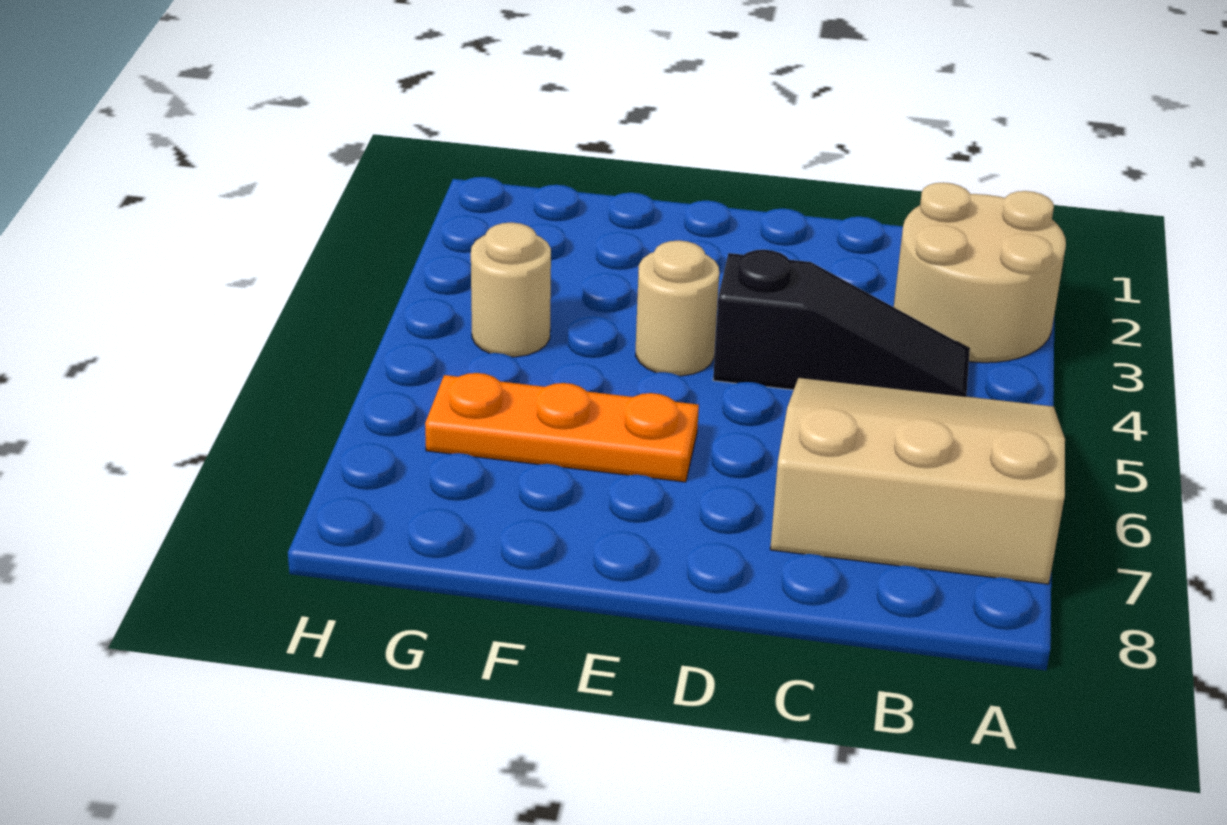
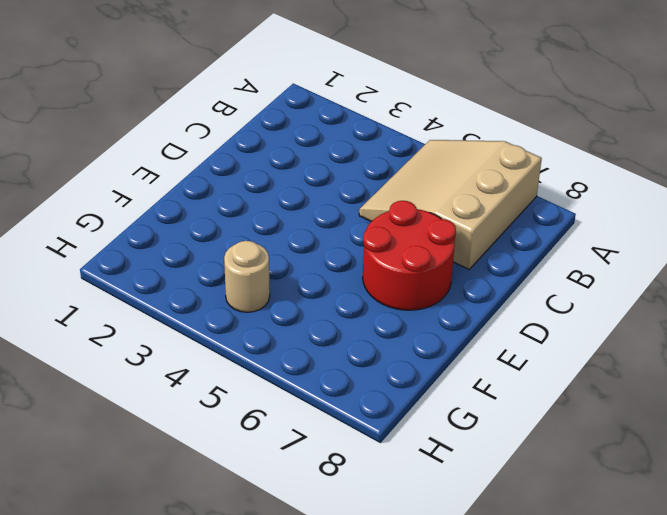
red 2x2 round brick [363,201,456,310] -> orange 1x3 plate [425,373,699,482]
none -> tan 2x2 round brick [894,183,1066,363]
none -> black 1x3 slope [713,250,970,396]

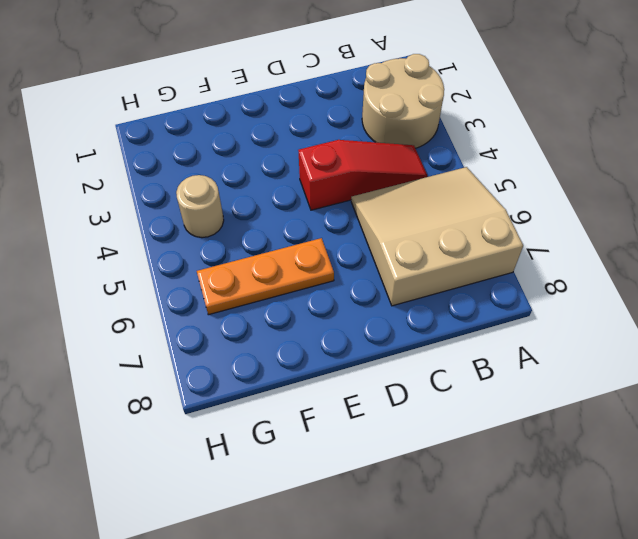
red 1x3 slope [298,140,427,210] -> black 1x3 slope [713,250,970,396]
none -> tan 1x1 round brick [636,240,719,376]

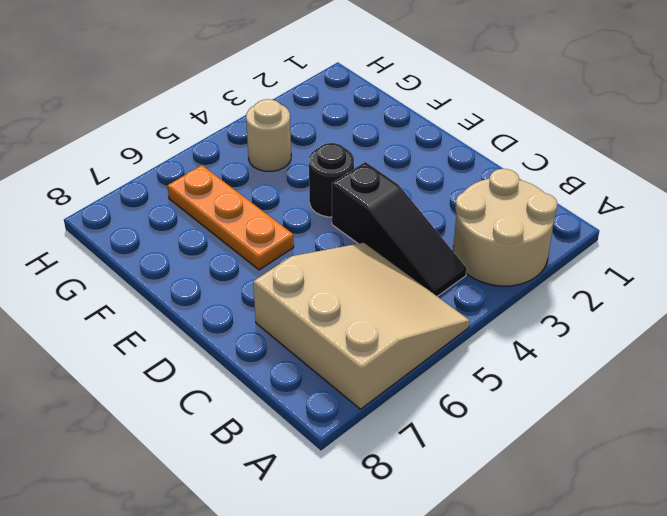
black 1x1 round brick [309,143,354,217] -> tan 1x1 round brick [636,240,719,376]

